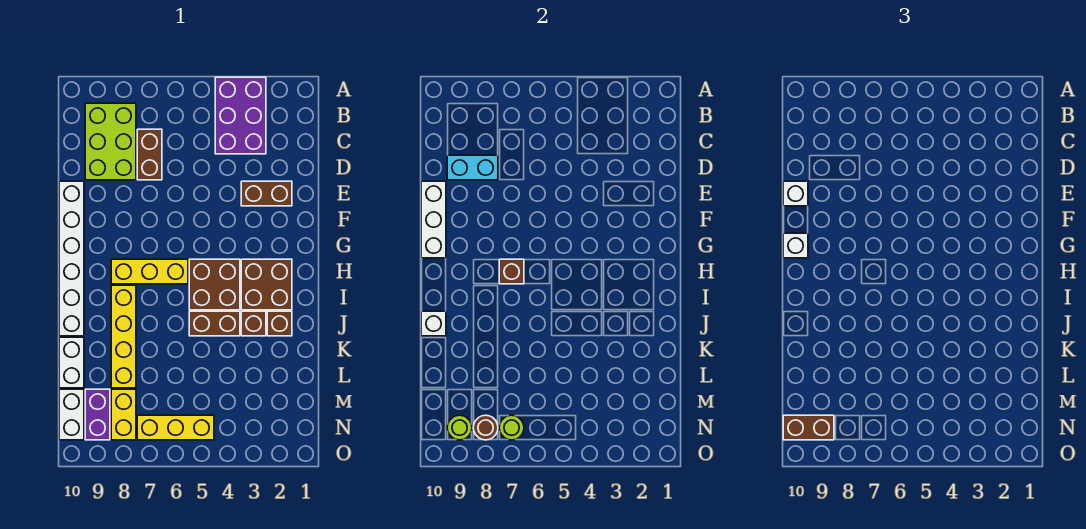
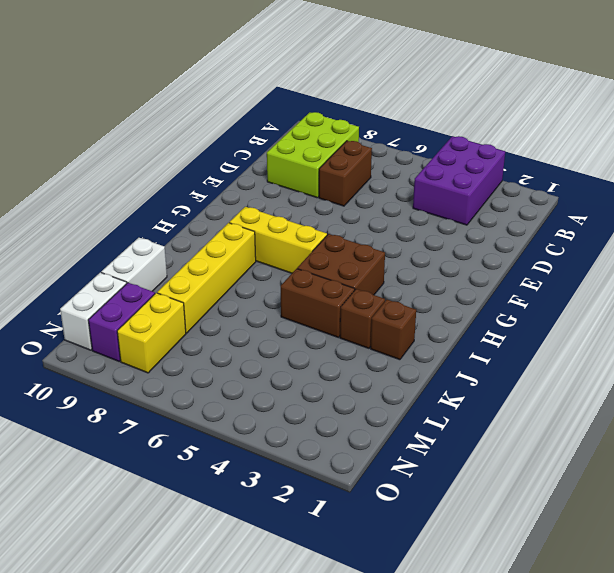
none -> brown 1x2 brick [241,181,292,206]
none -> white 1x6 brick [59,181,84,336]
none -> brown 2x2 brick [241,259,292,310]

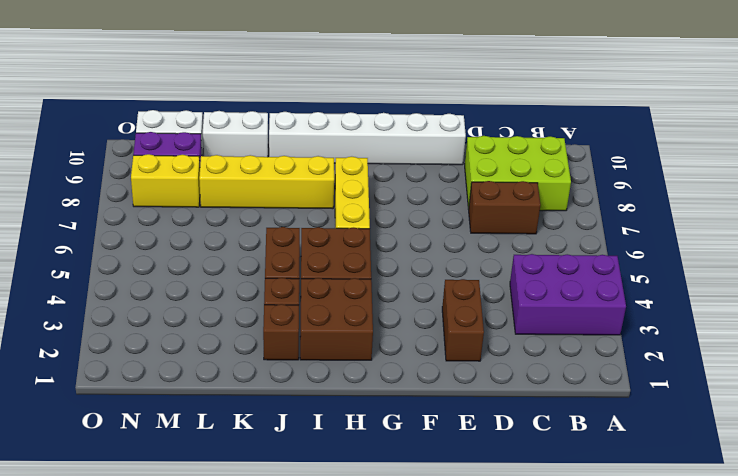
none -> yellow 1x3 brick [137,415,214,440]
none -> cyan 1x2 brick [447,155,498,180]
none -> white 1x3 brick [421,181,446,258]

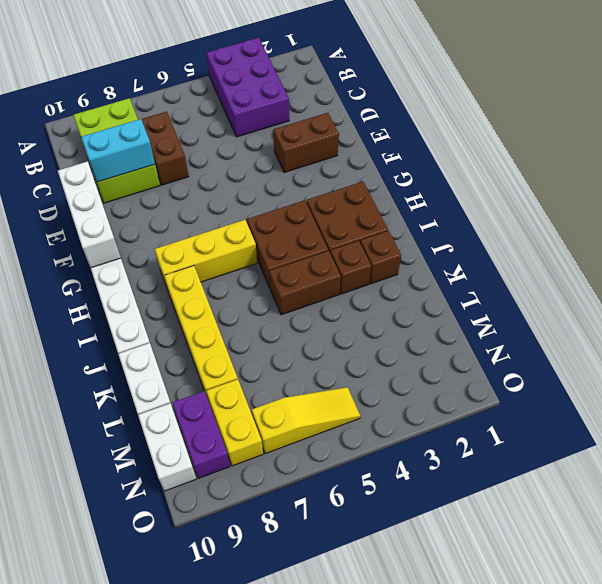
yellow 1x3 slope [252,387,360,454] -> yellow 1x3 brick [137,415,214,440]
none -> brown 1x1 brick [499,259,524,284]
none -> white 1x1 brick [421,311,446,336]
none -> lime 1x1 round brick [499,415,524,440]

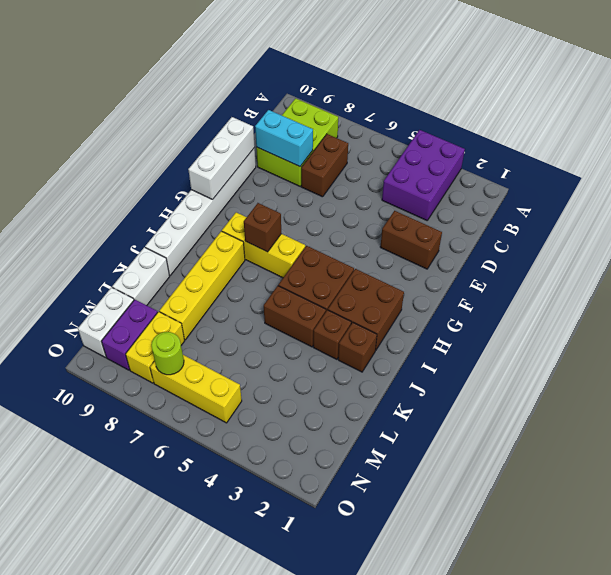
none -> white 1x1 brick [421,311,446,336]
none -> brown 1x1 round brick [473,415,498,440]
none -> lime 1x1 round brick [447,415,472,440]

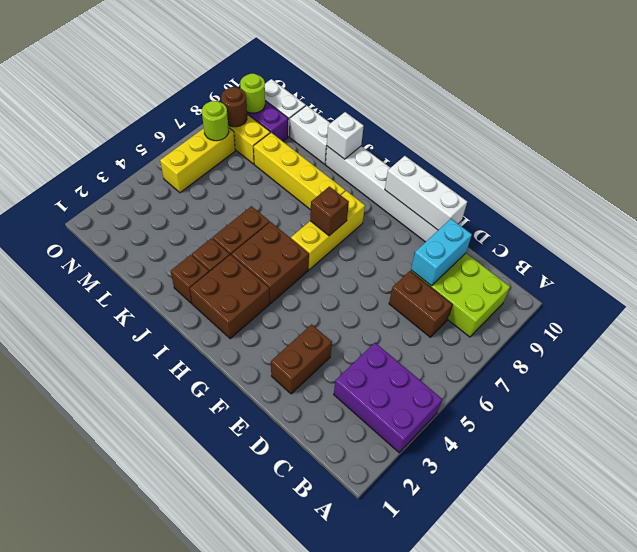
none -> white 1x1 brick [783,181,808,206]
none -> white 1x1 brick [783,233,808,258]
none -> brown 1x2 brick [783,415,834,440]

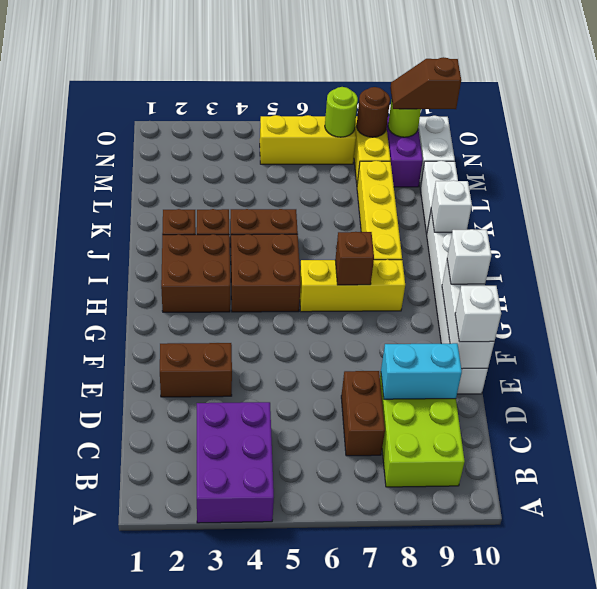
brown 1x2 slope [390,57,461,109] -> brown 1x2 brick [783,415,834,440]

